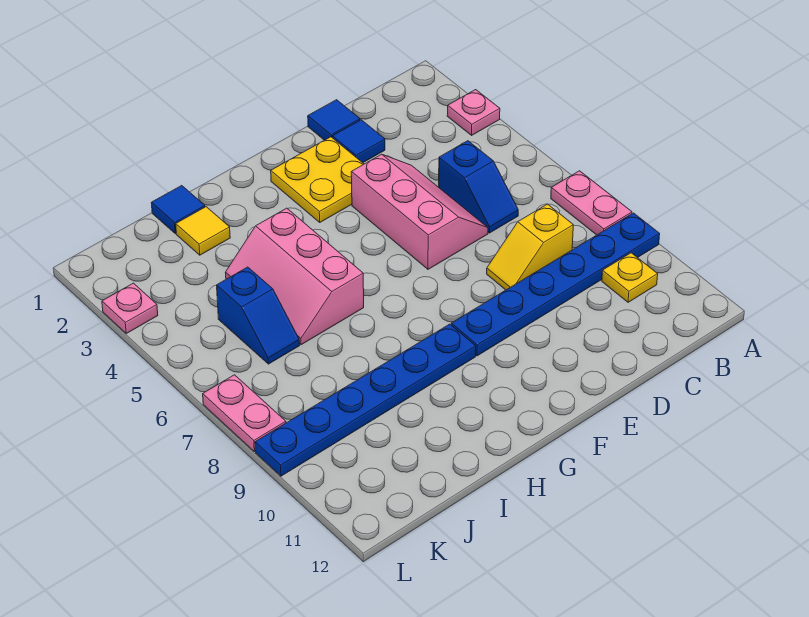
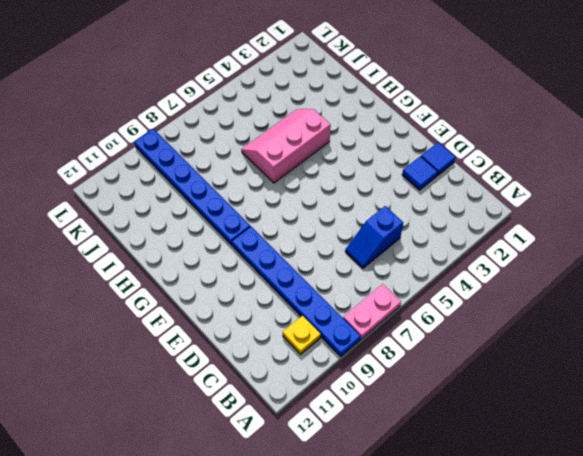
none -> pink 1x1 plate [447,90,500,135]
none -> yellow 1x2 slope [487,204,573,290]
none -> pink 2x3 slope [351,154,488,269]

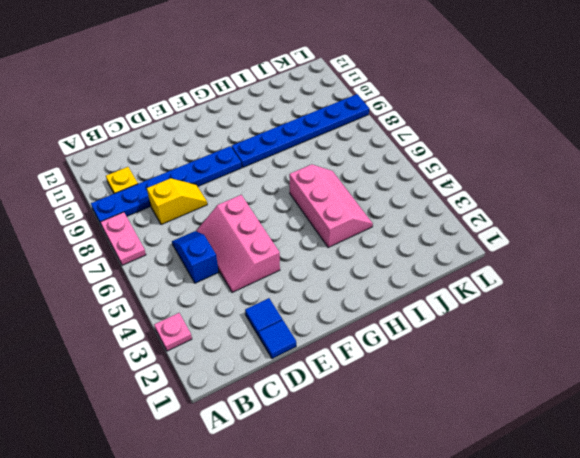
none -> yellow 2x2 plate [271,137,364,222]
none -> blue 1x1 tile [151,186,205,233]
none -> yellow 1x1 tile [176,207,230,255]

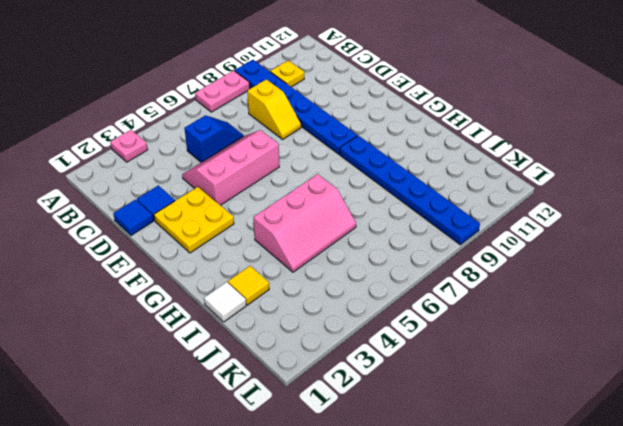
white 1x1 tile [204,282,246,322] -> blue 1x1 tile [151,186,205,233]
none -> blue 1x2 slope [217,267,300,364]
none -> pink 1x1 plate [102,283,158,333]
none -> pink 1x2 plate [203,375,286,452]

